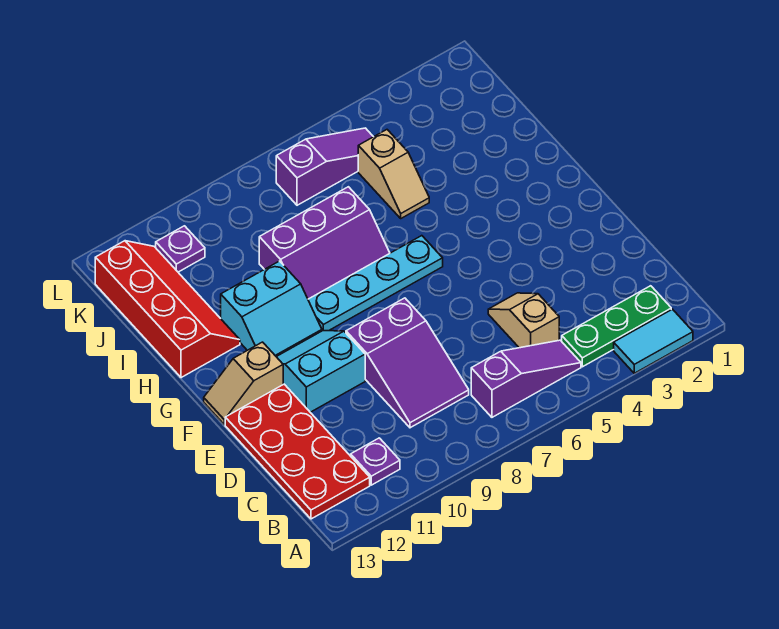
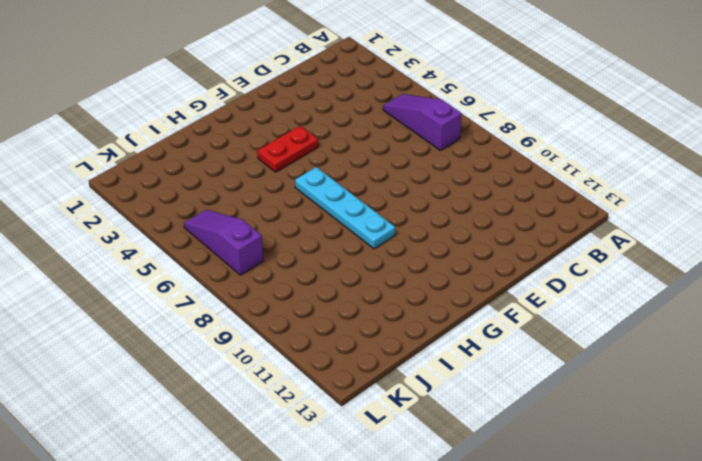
red 1x2 plate [257,126,318,172] -> none
none -> cyan 1x2 tile [614,309,693,373]
none -> green 1x3 plate [562,286,671,367]
none -> purple 1x1 plate [351,438,400,485]

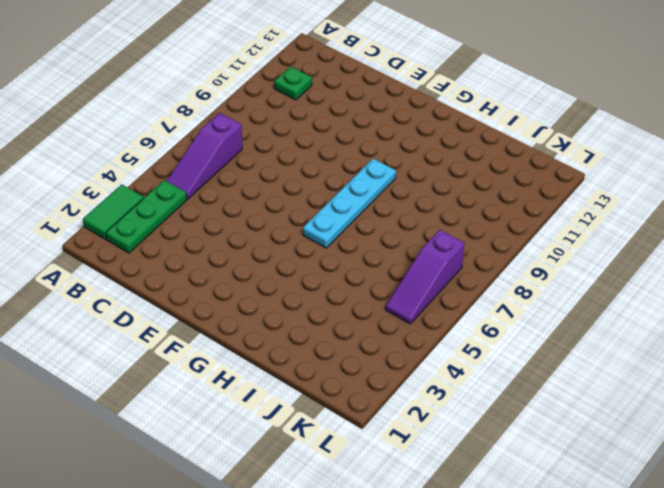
green 1x2 tile [83,184,144,239] -> cyan 1x2 tile [614,309,693,373]
green 1x1 plate [274,66,312,100] -> purple 1x1 plate [351,438,400,485]
none -> red 2x4 plate [225,384,370,519]
none -> tan 1x2 slope [488,293,559,348]
none -> purple 2x3 slope [346,298,469,428]

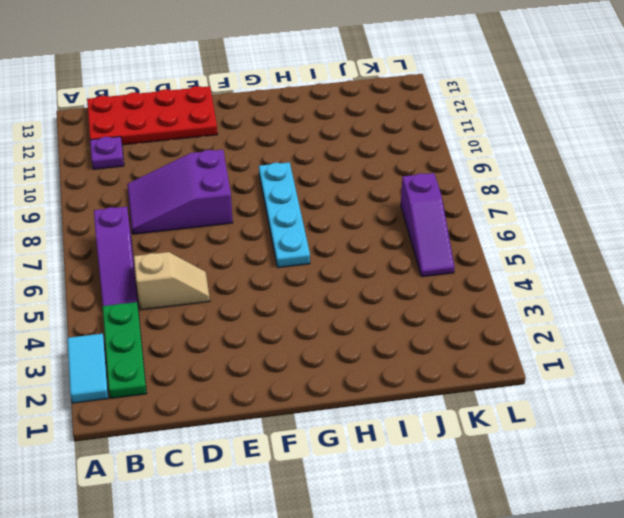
none -> cyan 2x2 slope [277,331,365,412]
none -> tan 1x2 slope [204,342,283,425]
none -> cyan 2x2 slope [221,261,322,357]

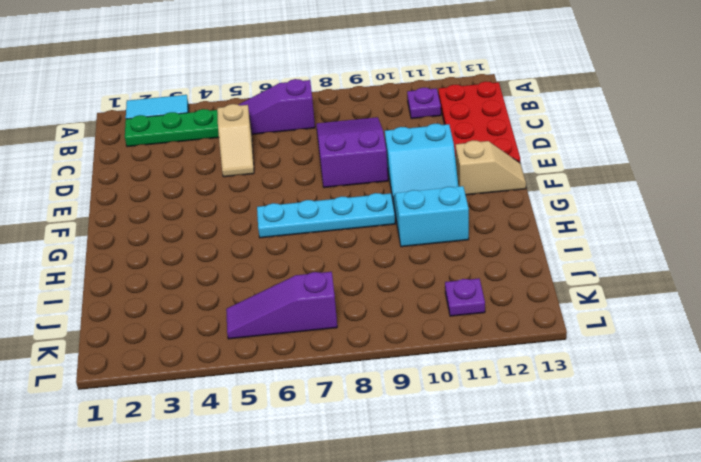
none -> purple 2x3 slope [259,187,390,299]
none -> red 2x4 slope [95,241,240,378]
none -> tan 1x2 slope [358,130,429,218]

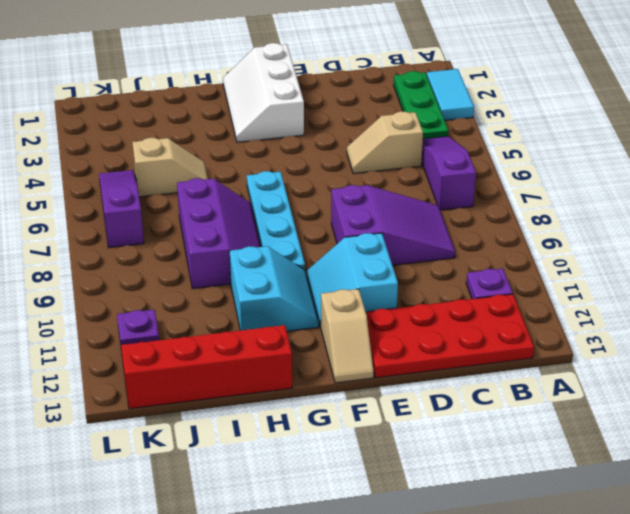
white 2x3 slope [223,43,304,142] -> none

